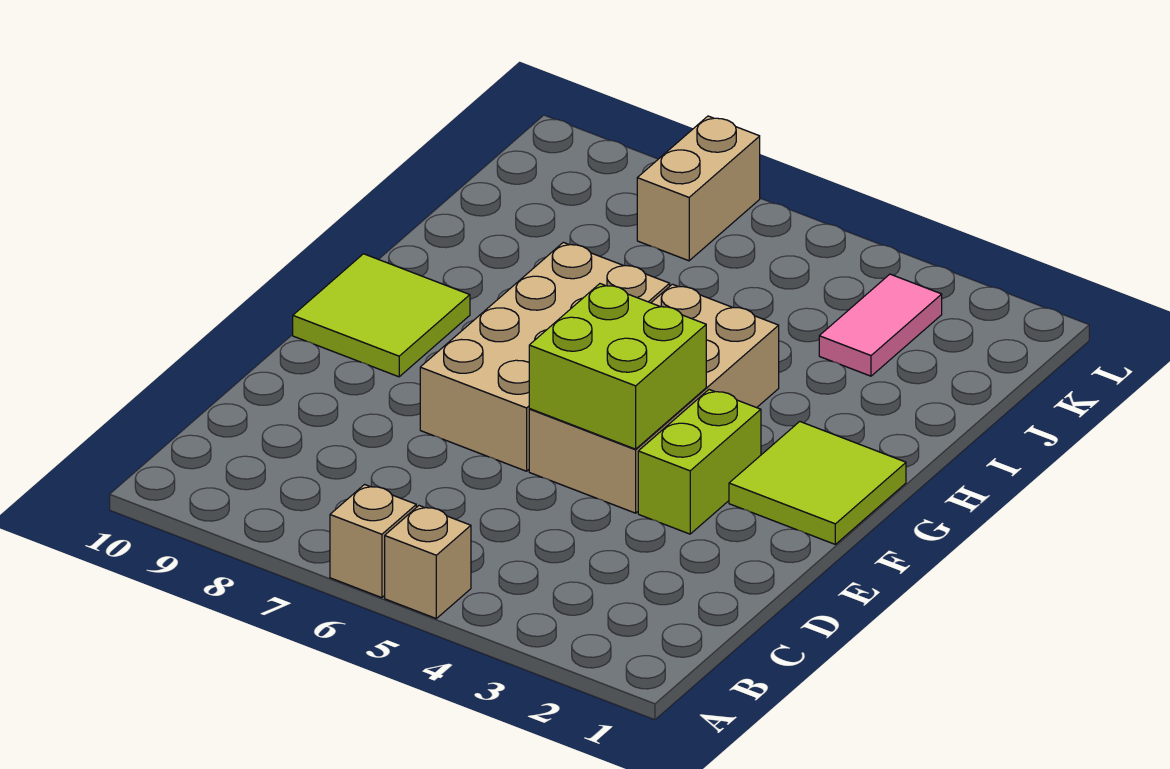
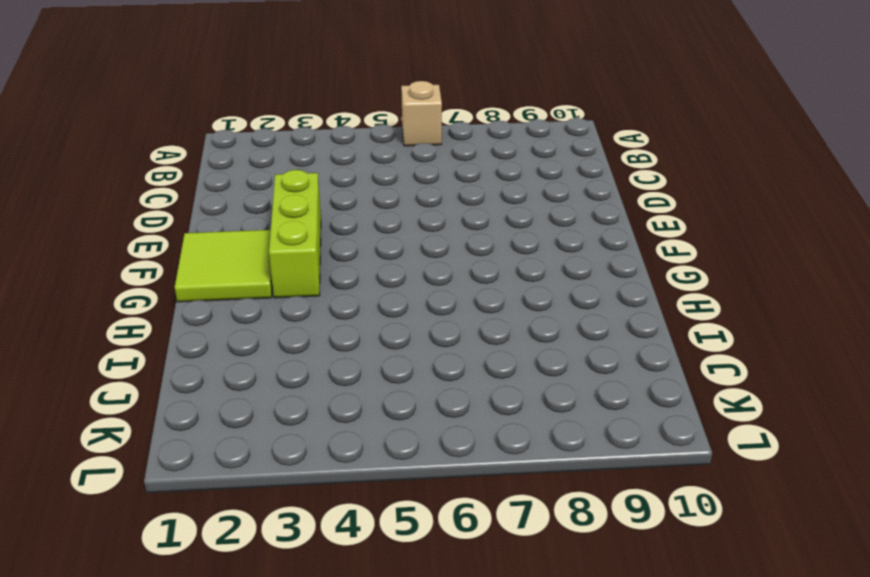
lime 1x3 brick [269,170,321,298] -> lime 1x2 brick [638,390,761,534]
none -> tan 1x1 brick [385,506,471,618]
none -> tan 2x4 brick [529,284,779,513]

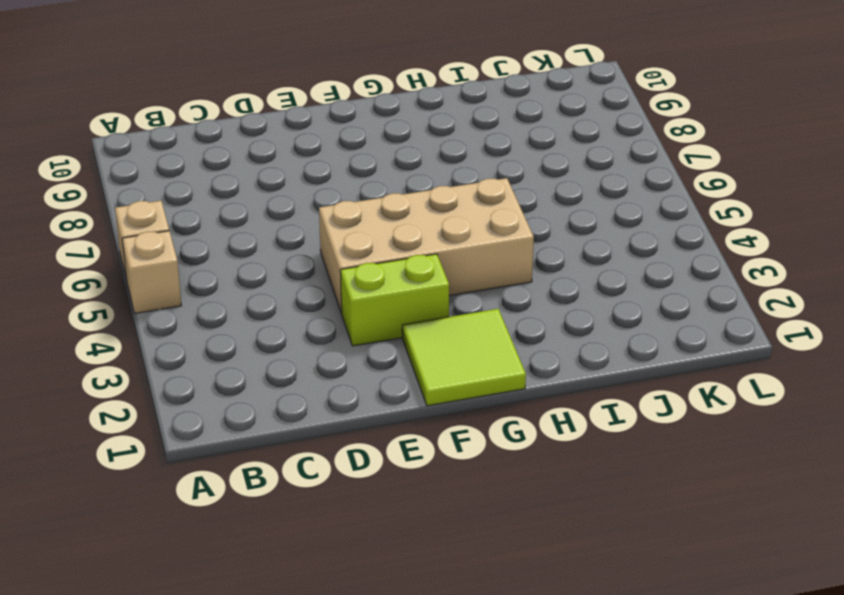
none -> tan 2x4 brick [420,242,670,471]
none -> lime 2x2 tile [293,254,470,377]

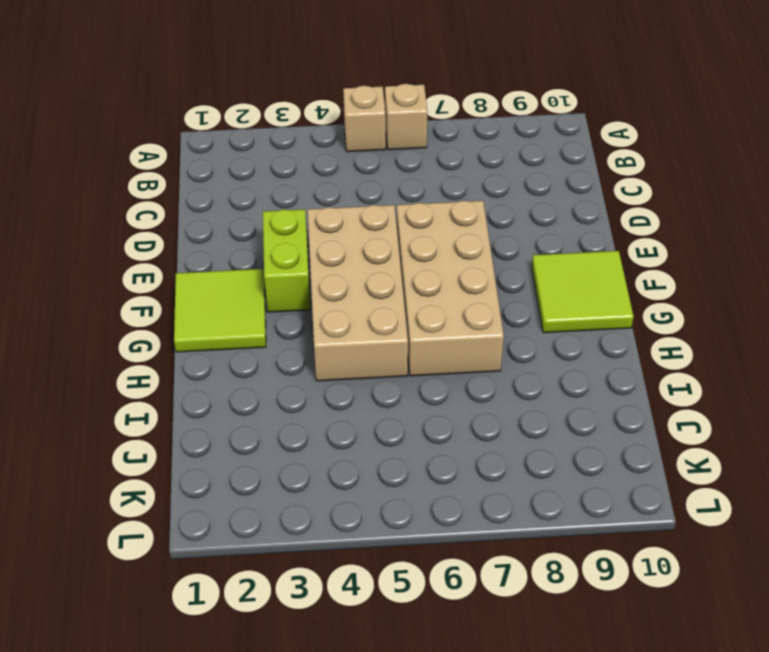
none -> pink 1x2 tile [819,274,942,376]
none -> tan 1x2 brick [637,116,760,261]

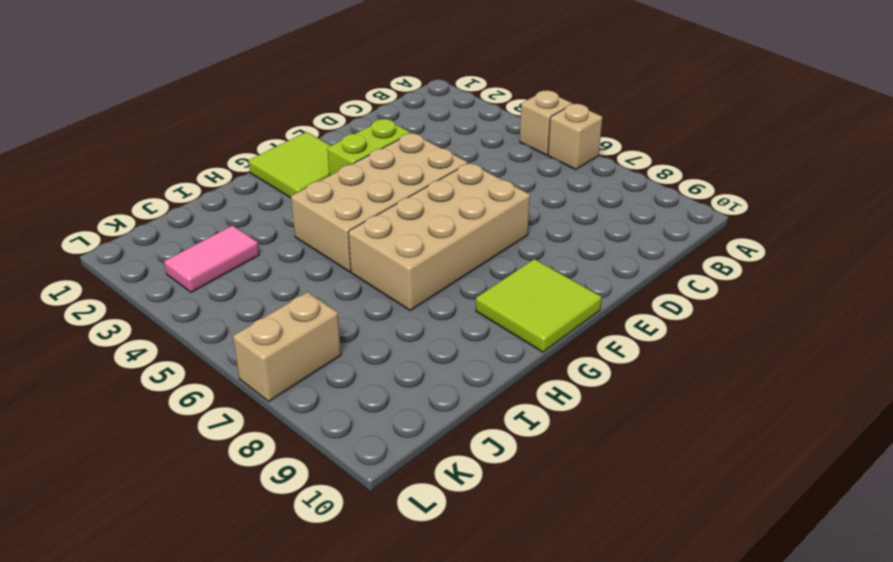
none -> lime 2x2 brick [529,284,706,449]

